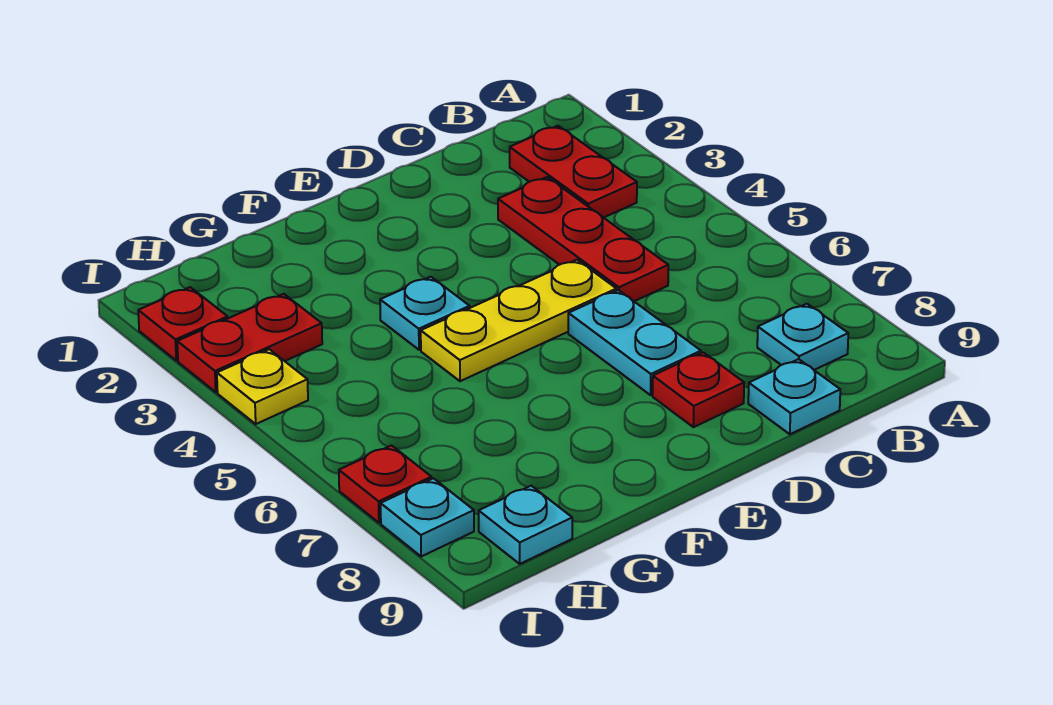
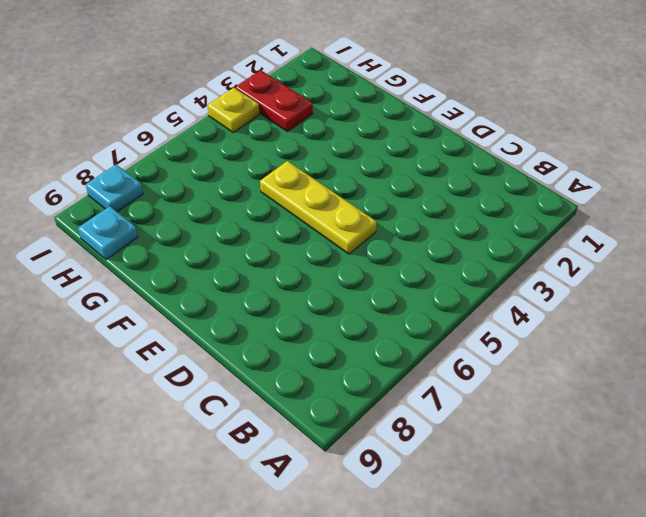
none -> red 1x2 plate [510,126,637,218]
none -> cyan 1x1 plate [757,304,848,370]
none -> red 1x3 plate [498,177,668,301]

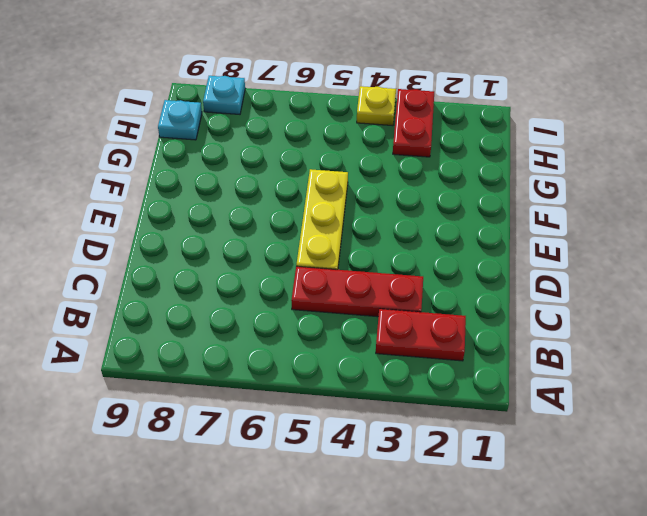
none -> cyan 1x1 plate [757,304,848,370]
none -> cyan 1x1 plate [748,359,840,434]
none -> cyan 1x2 plate [568,290,701,395]

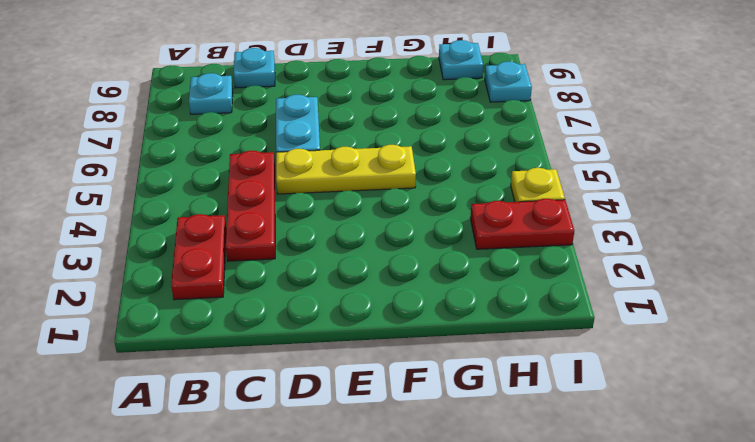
none -> red 1x1 plate [653,352,744,427]
none -> cyan 1x1 plate [380,277,470,350]
none -> red 1x1 plate [138,287,228,360]

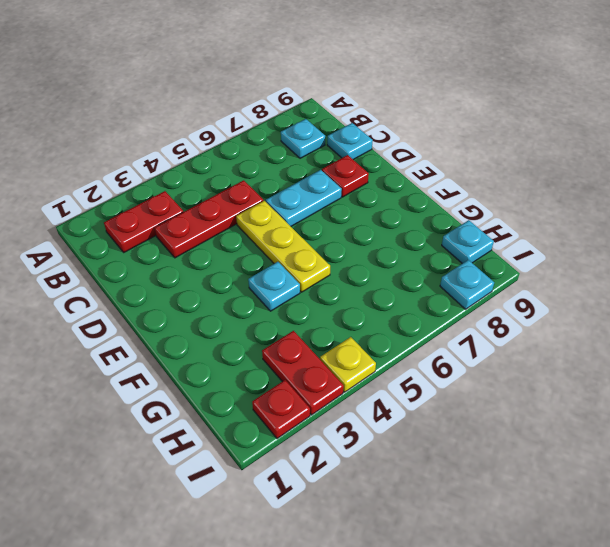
none -> red 1x1 plate [339,445,432,523]

